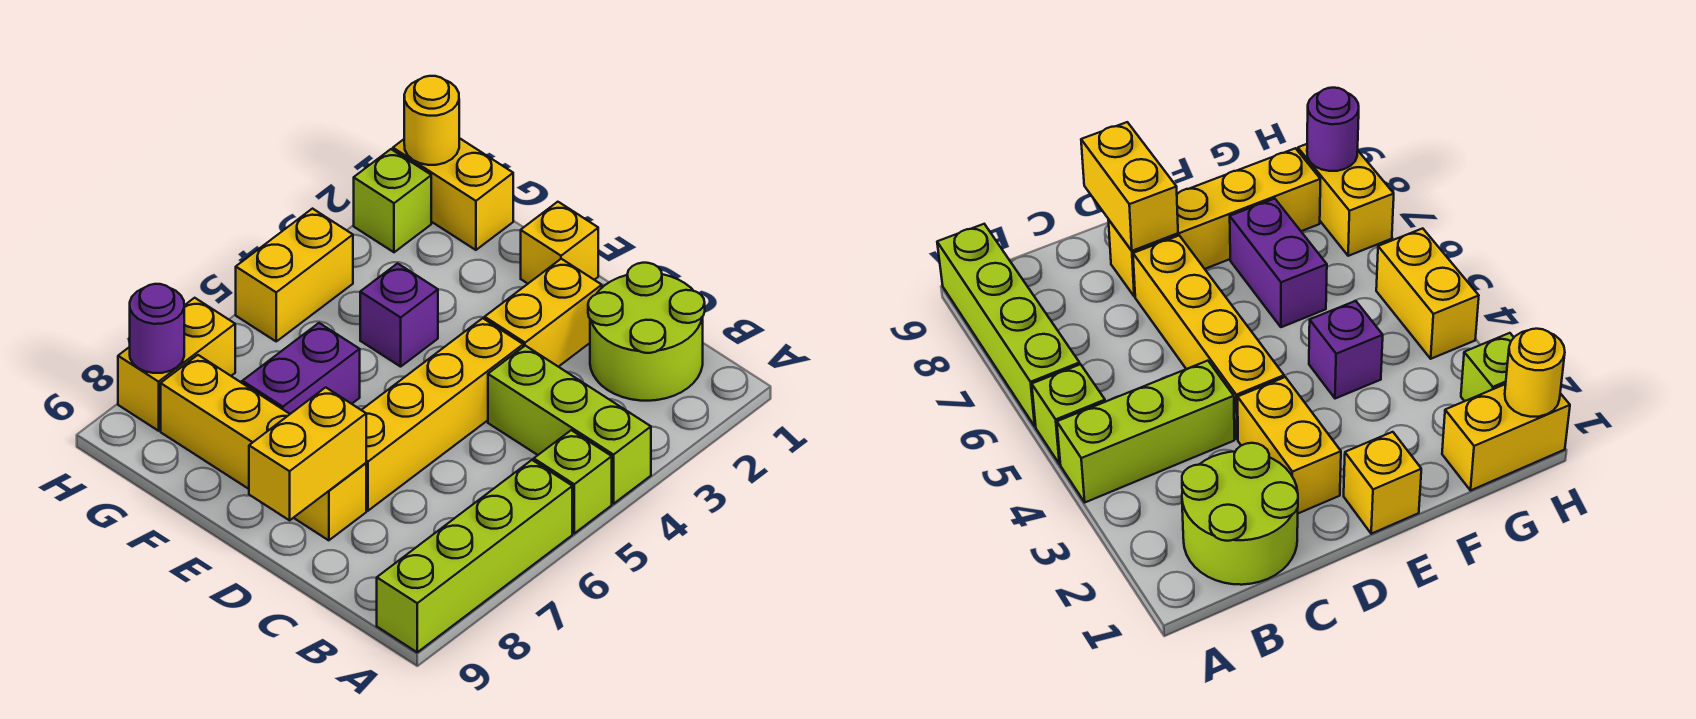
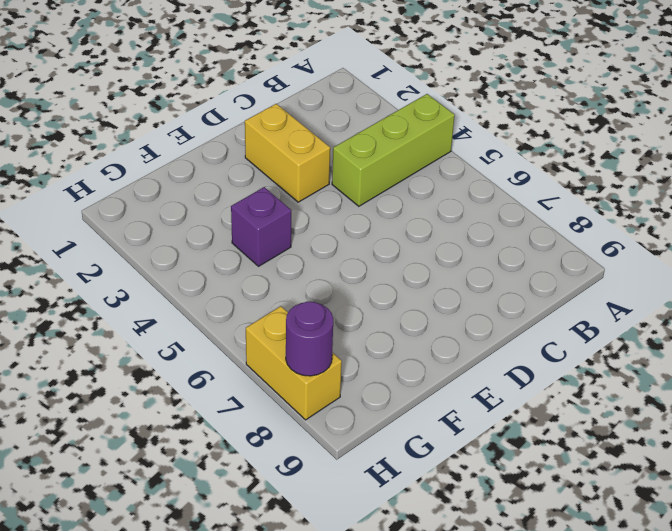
none -> lime 1x1 brick [534,430,612,533]
none -> lime 1x4 brick [377,460,572,652]
none -> lime 2x2 round brick [588,263,705,401]

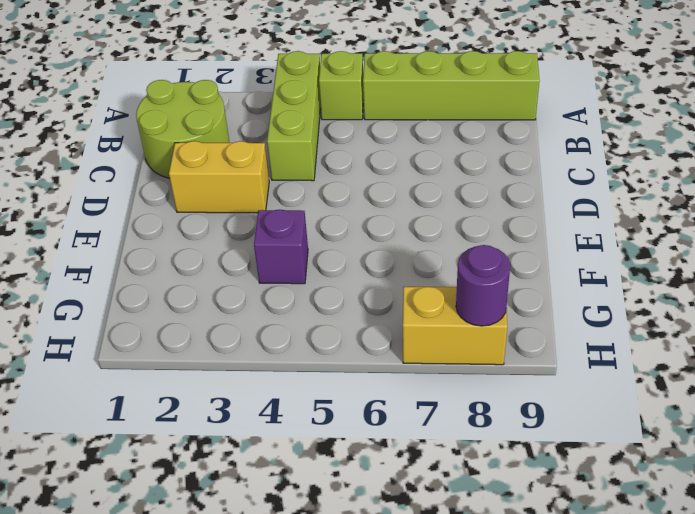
none -> yellow 1x4 brick [362,318,523,511]
none -> yellow 1x4 brick [161,355,366,540]
none -> yellow 1x1 brick [521,202,598,283]

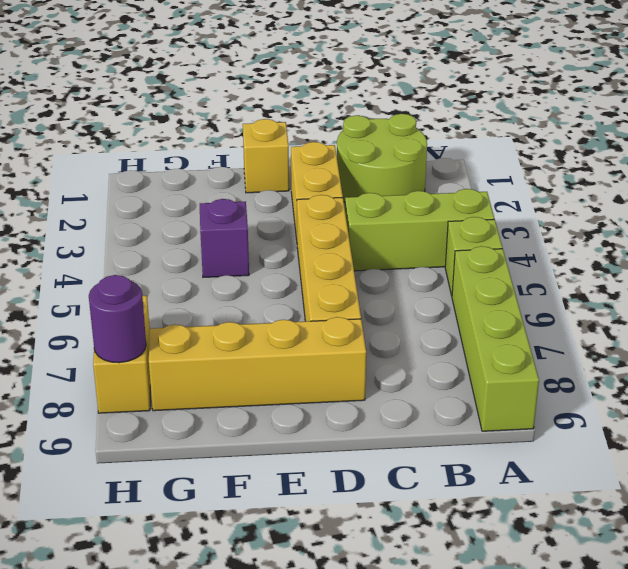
none -> purple 1x2 brick [242,323,360,414]
none -> yellow 1x2 brick [393,138,513,250]
none -> lime 1x1 brick [354,149,431,252]

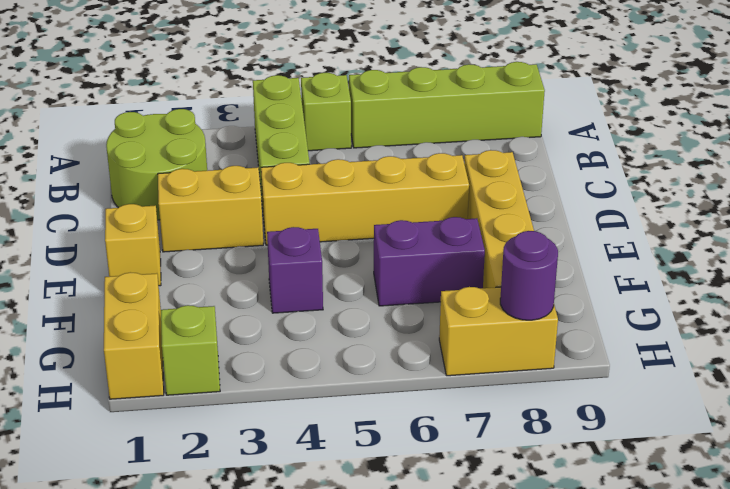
none -> yellow 1x2 brick [236,209,353,341]
none -> yellow 1x2 brick [249,387,366,520]
none -> yellow 1x1 round brick [404,76,459,165]

